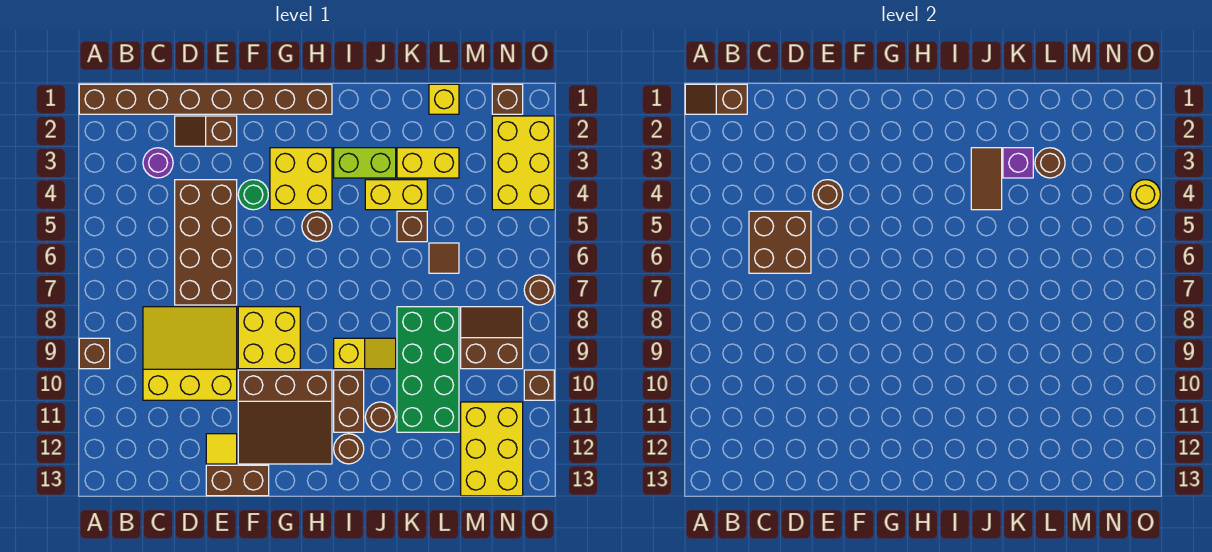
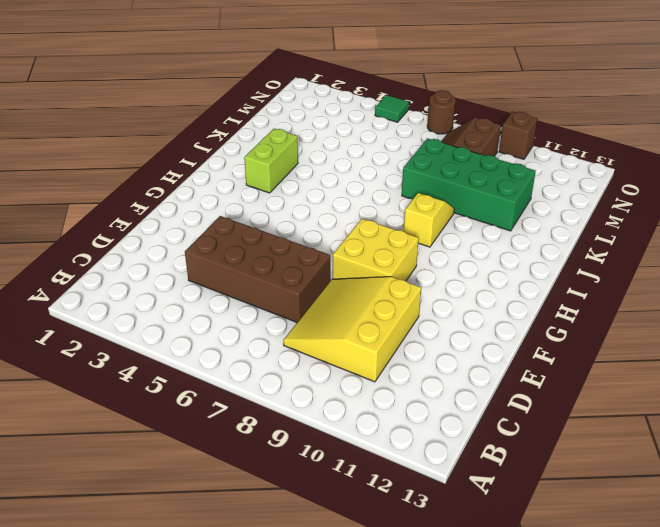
green 1x1 tile [375,95,409,122] -> none
none -> brown 1x8 brick [79,84,332,114]
none -> brown 1x1 brick [79,338,110,369]
none -> purple 1x1 round brick [143,148,173,178]
none -> brown 1x2 slope [175,116,237,146]

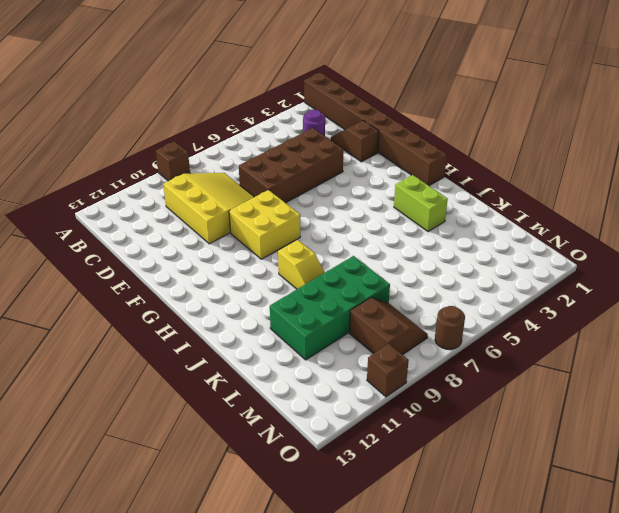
none -> yellow 1x1 tile [206,434,237,464]
none -> brown 1x2 brick [206,465,269,496]
none -> green 1x1 round brick [238,180,268,210]
none -> brown 3x3 slope [238,370,332,464]

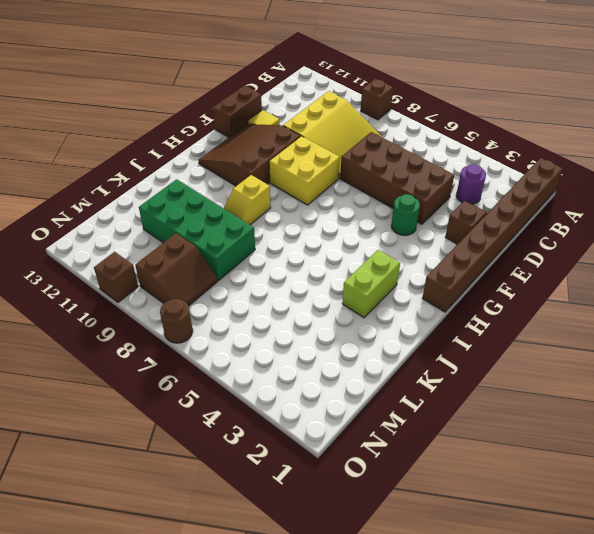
none -> yellow 2x2 brick [270,148,332,210]
none -> brown 1x1 round brick [302,211,332,241]
none -> brown 1x2 brick [334,370,364,432]
none -> brown 1x1 round brick [334,434,364,464]

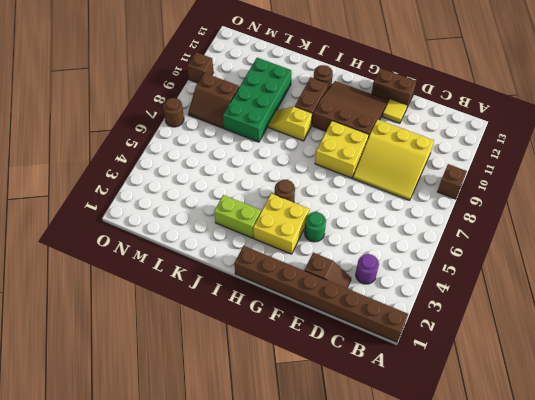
none -> brown 2x4 brick [175,180,237,305]
none -> yellow 1x2 brick [365,180,427,210]
none -> brown 1x1 round brick [365,402,396,432]
none -> yellow 1x2 brick [397,148,459,178]

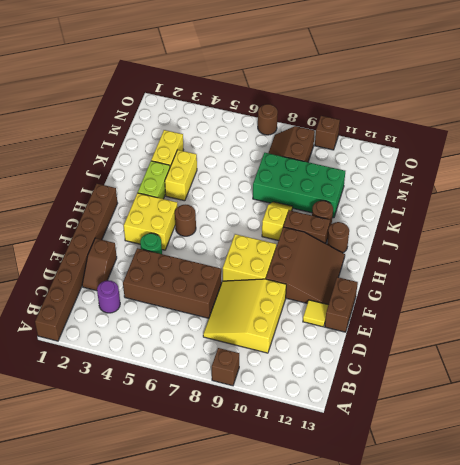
none -> brown 1x1 brick [397,211,427,242]
none -> yellow 1x1 brick [429,84,459,114]
none -> brown 1x1 tile [429,243,459,273]
none -> yellow 2x3 brick [461,402,523,496]

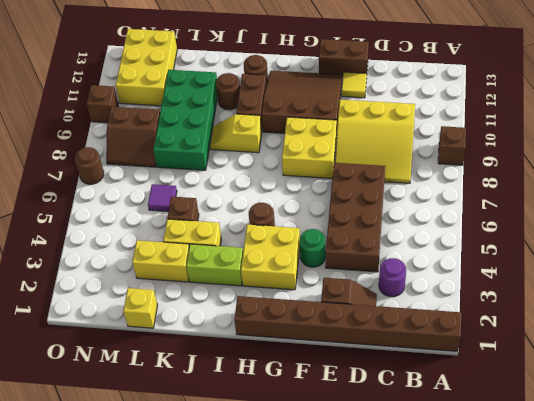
purple 1x1 tile [148,184,177,212] -> brown 1x1 tile [429,243,459,273]
none -> brown 1x1 brick [492,84,523,114]
none -> yellow 2x3 brick [492,116,554,210]
none -> brown 1x2 slope [685,84,747,114]
none -> brown 2x2 brick [749,211,811,273]

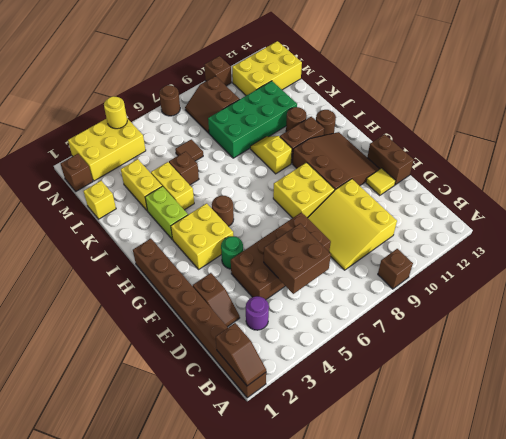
none -> brown 1x1 round brick [813,180,843,210]
none -> brown 1x2 tile [971,148,1002,210]
none -> purple 1x1 brick [1003,148,1033,178]
none -> brown 1x1 round brick [1035,148,1065,178]

